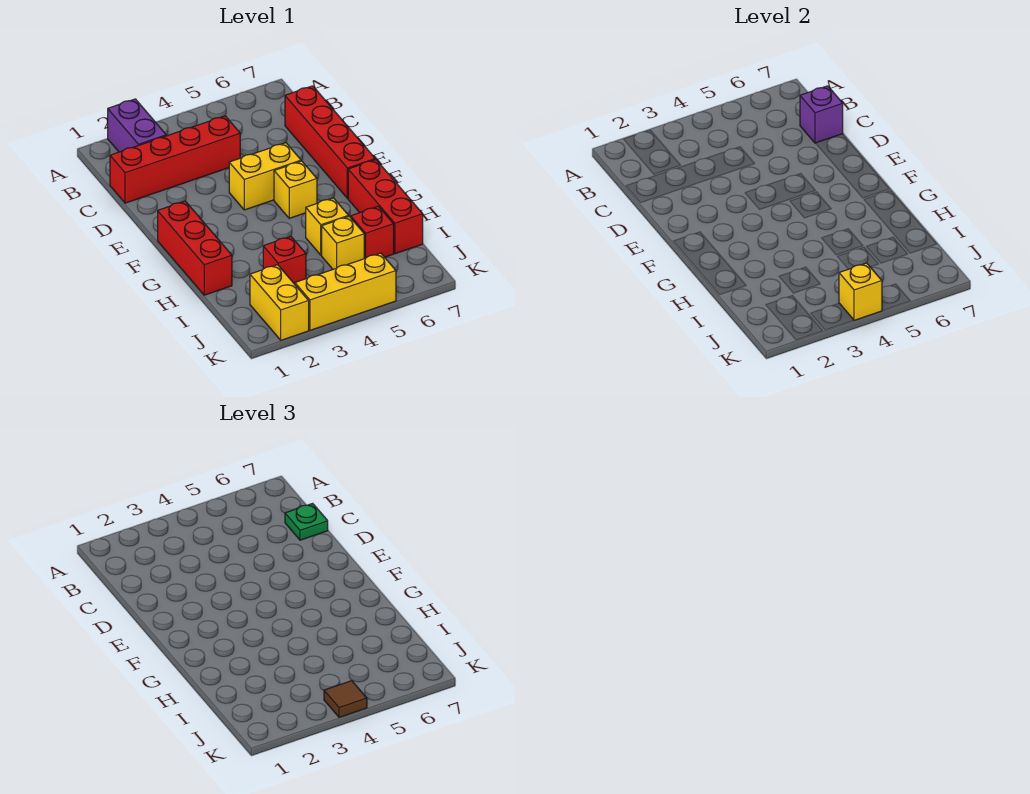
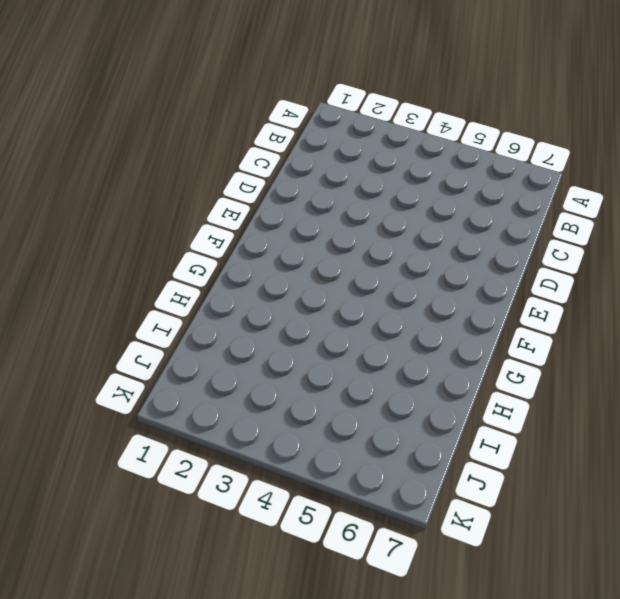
none -> purple 1x2 brick [108,99,166,152]
none -> red 1x4 brick [110,116,240,203]
none -> red 1x4 brick [285,86,375,198]

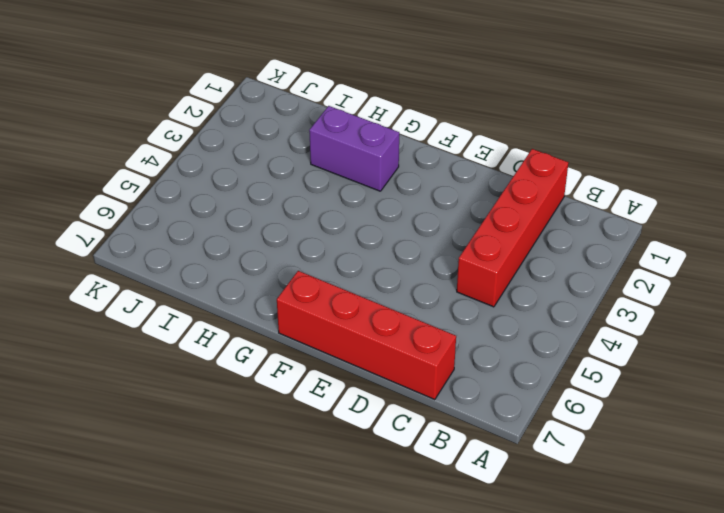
purple 1x2 brick [309,106,399,191] -> purple 1x2 brick moved to [108,99,166,152]
none -> yellow 1x2 brick [229,143,301,210]
none -> red 1x3 brick [158,201,232,295]
none -> yellow 1x1 brick [274,161,317,218]

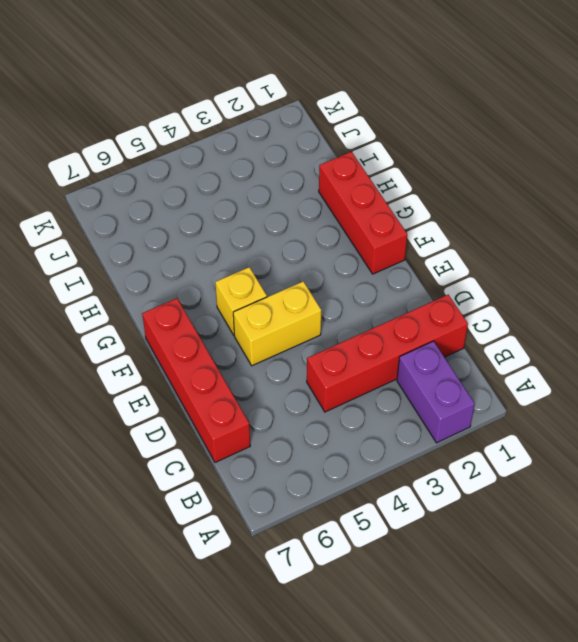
none -> red 1x3 brick [348,159,423,254]
none -> yellow 1x1 brick [306,198,349,255]
none -> red 1x1 brick [263,236,306,284]

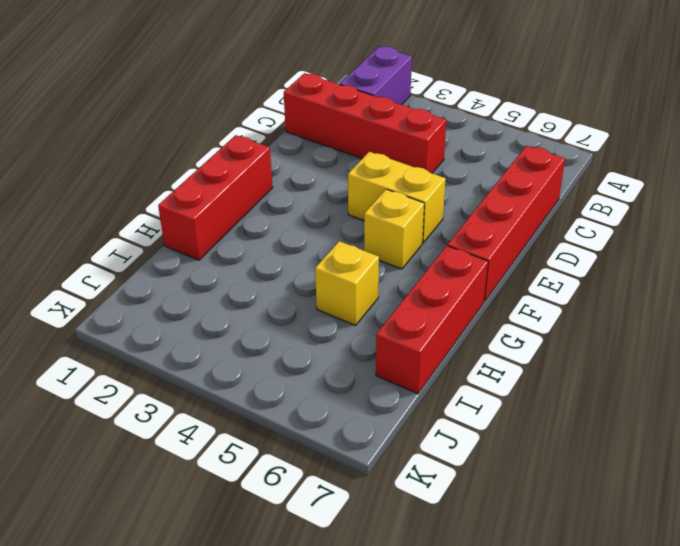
none -> red 1x1 brick [263,236,306,284]
none -> yellow 1x1 brick [322,216,364,269]
none -> red 1x1 brick [351,206,394,259]

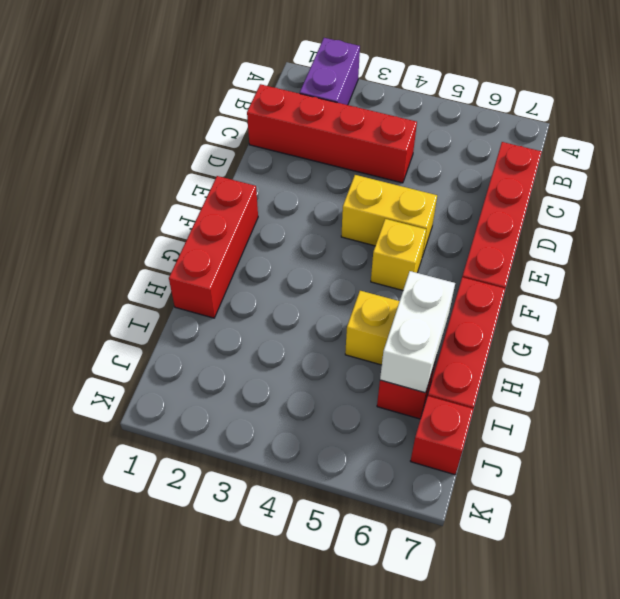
white 1x2 brick [380,271,455,393] -> none
red 1x1 brick [411,396,474,475] -> red 1x1 brick moved to [263,236,306,284]
none -> yellow 1x1 brick [322,216,364,269]
none -> yellow 1x2 brick [250,265,309,340]
none -> yellow 1x3 brick [295,253,396,330]

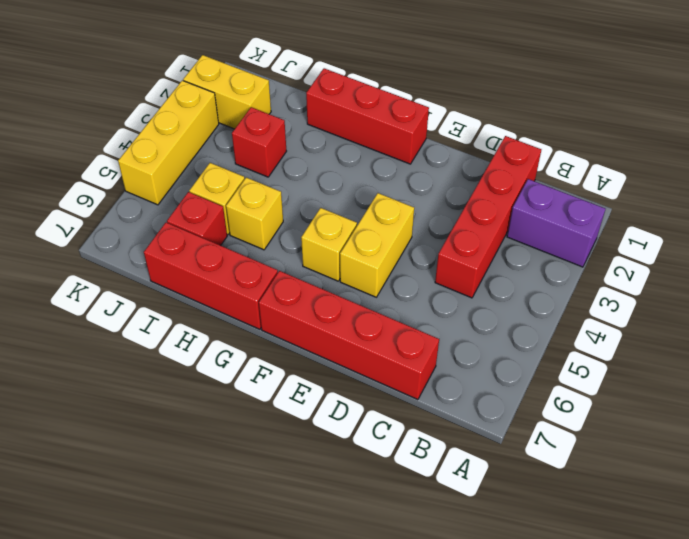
none -> purple 1x1 brick [800,86,843,143]
none -> yellow 1x1 brick [839,263,882,320]
none -> green 1x1 plate [285,503,328,540]

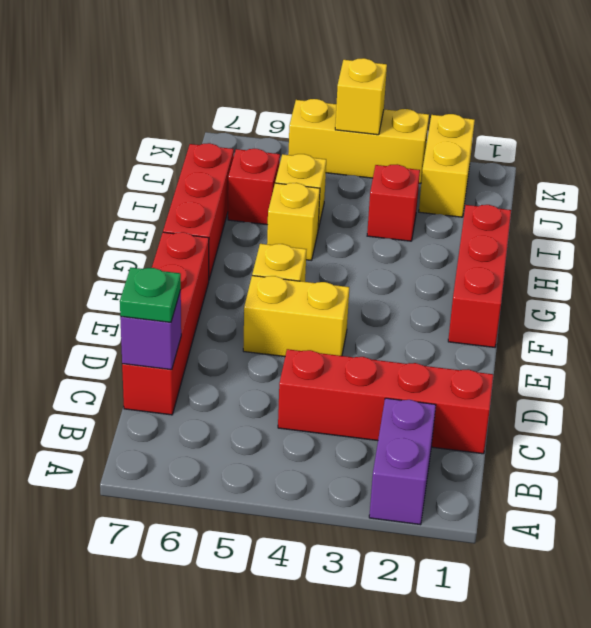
none -> brown 1x1 tile [324,681,367,717]

